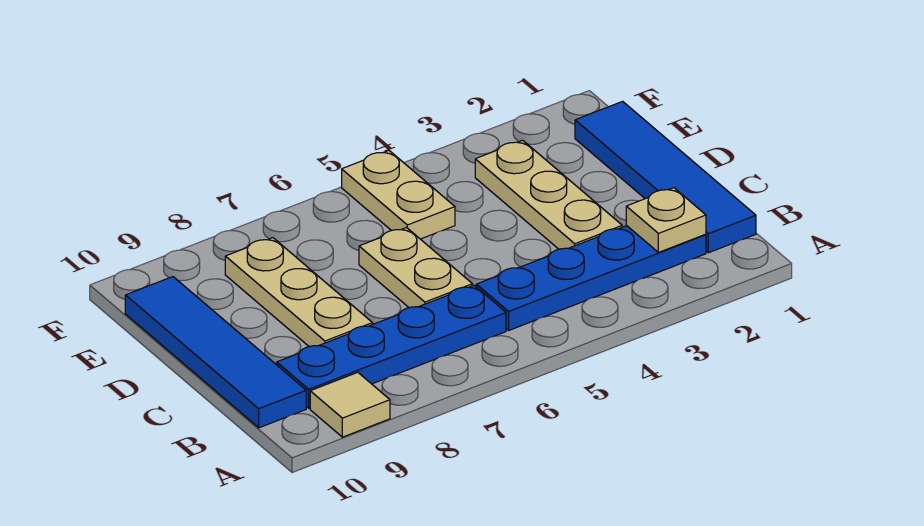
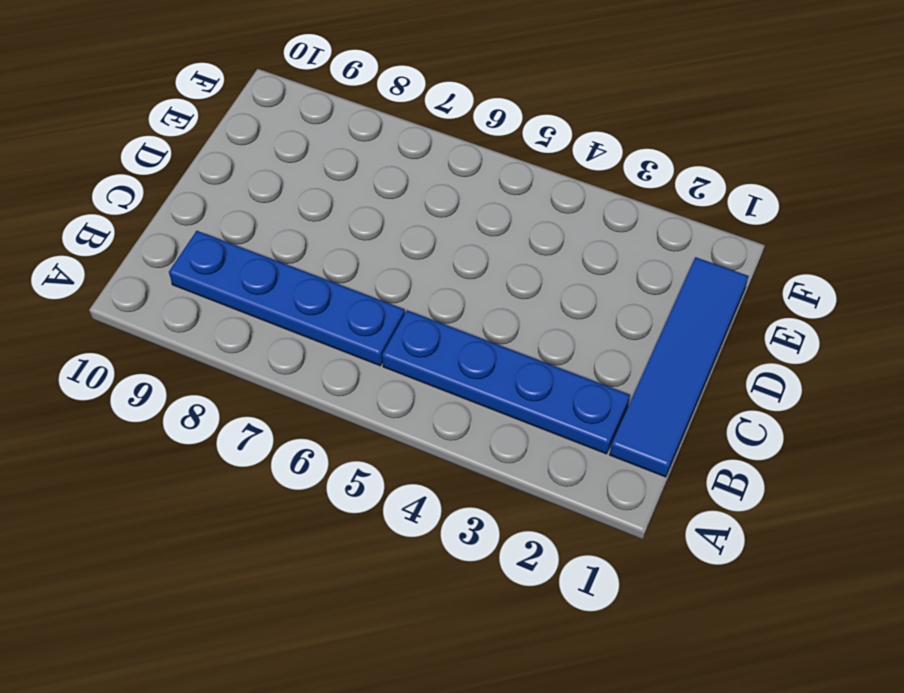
none -> tan 1x1 tile [310,372,390,437]
none -> blue 1x4 tile [125,277,306,428]

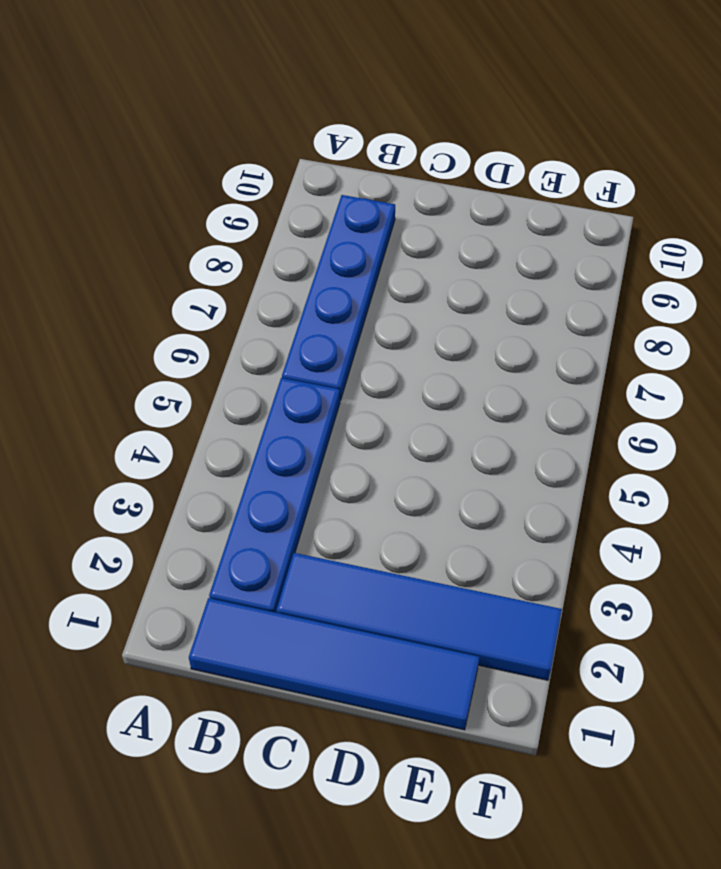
blue 1x4 tile [277,553,562,680] -> blue 1x4 tile moved to [125,277,306,428]
none -> tan 1x1 tile [310,372,390,437]
none -> tan 1x3 plate [475,140,622,249]

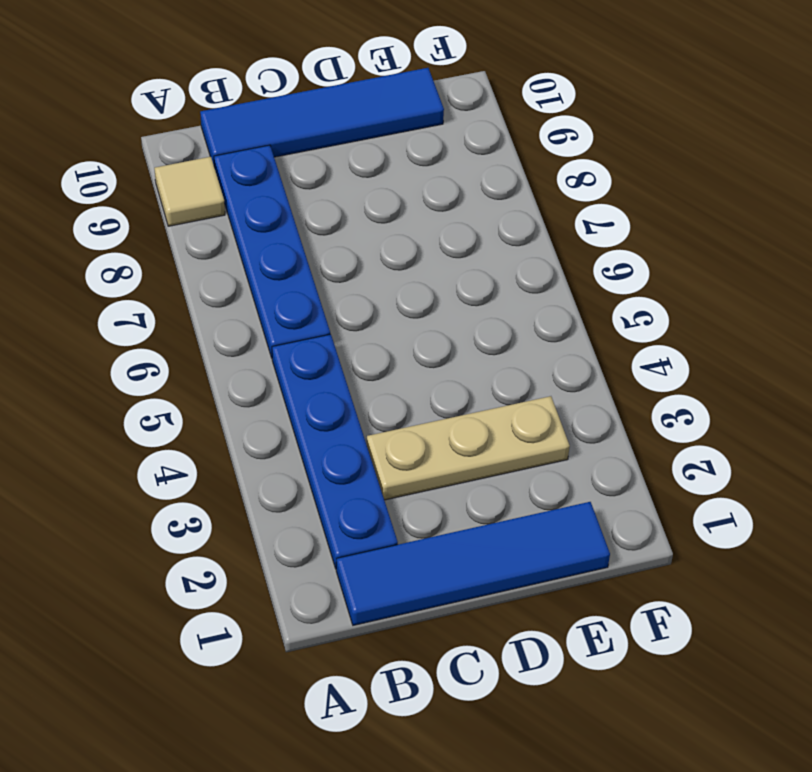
none -> tan 1x2 plate [359,228,472,308]
none -> tan 1x3 plate [225,238,373,347]

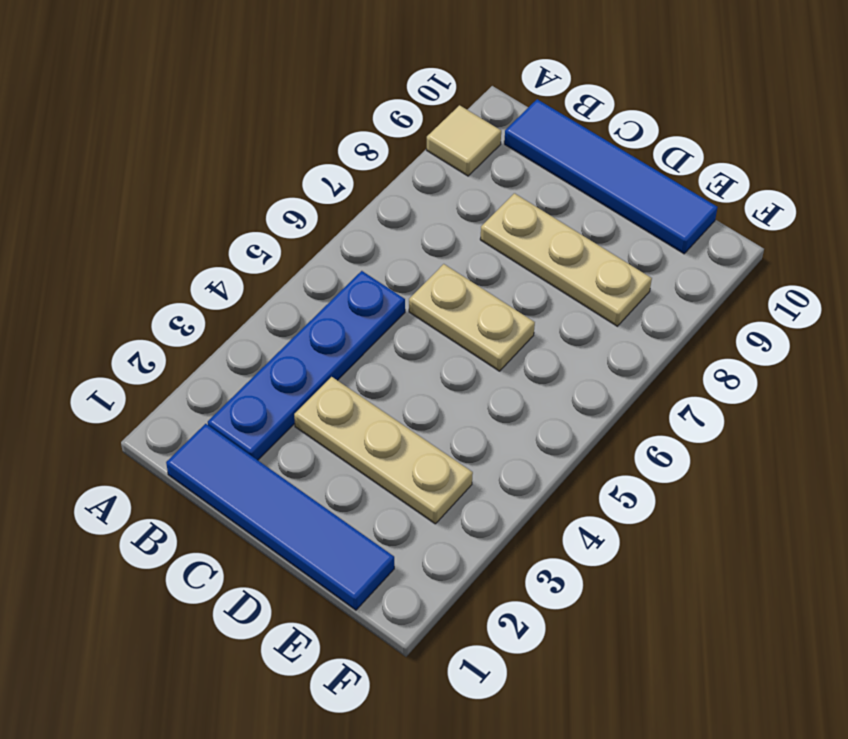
none -> blue 1x4 plate [277,285,506,408]
none -> tan 1x2 plate [342,151,455,239]

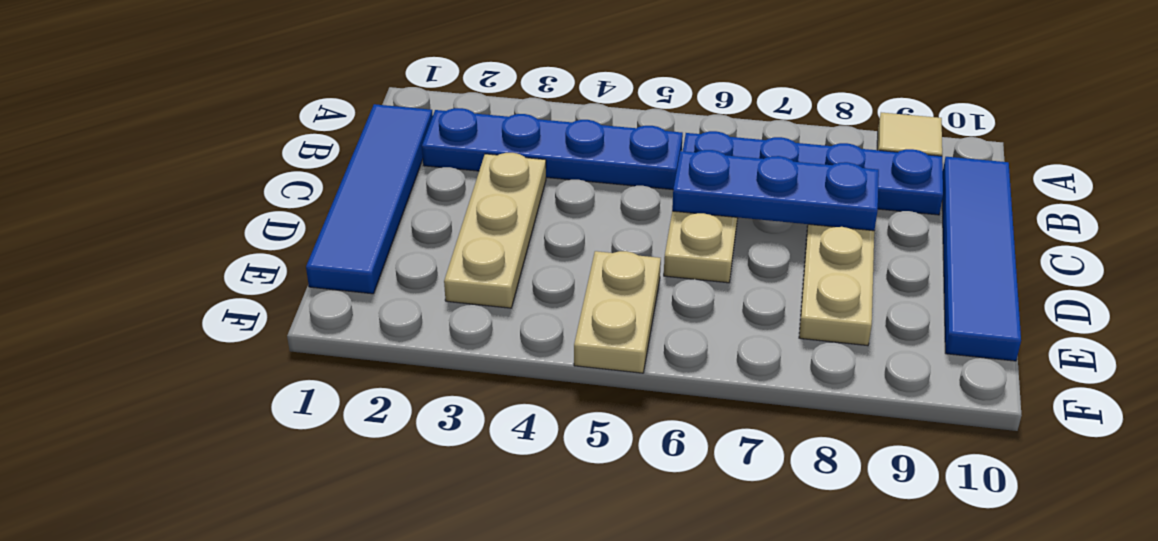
blue 1x3 plate [672,150,879,231] -> none
none -> tan 1x1 plate [626,188,706,252]

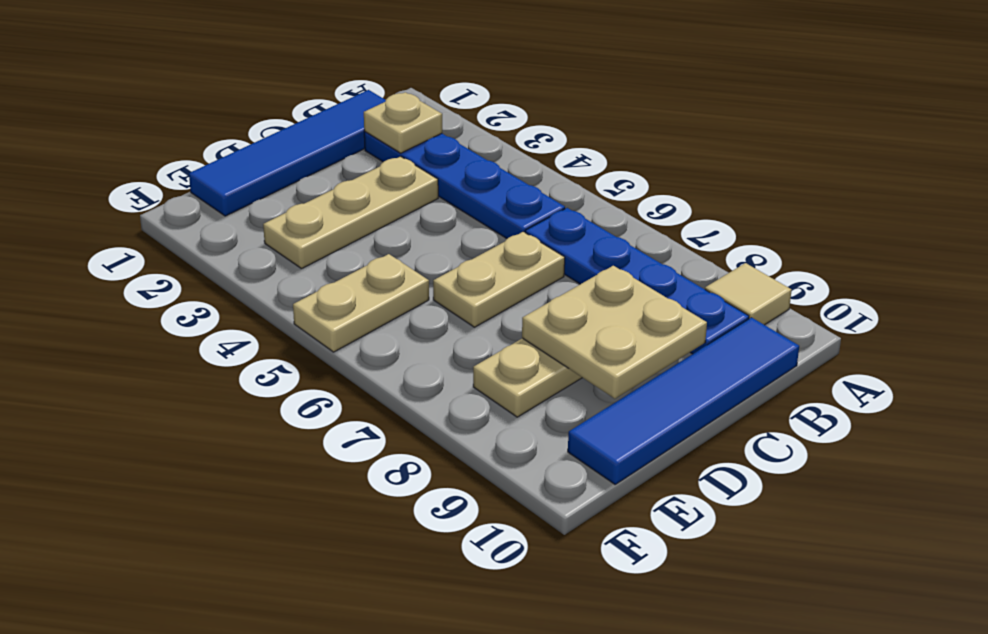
tan 2x2 plate [522,266,707,399] -> none

